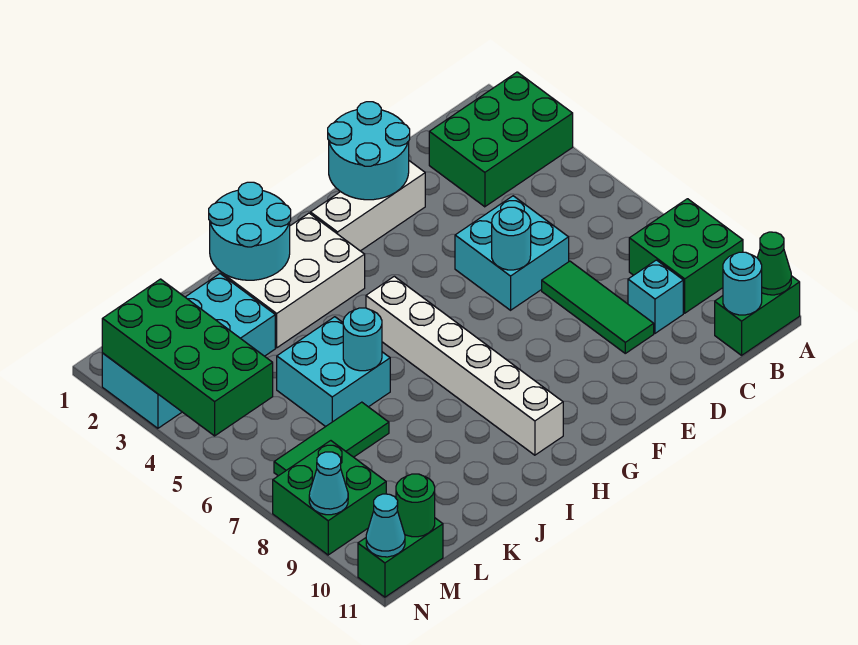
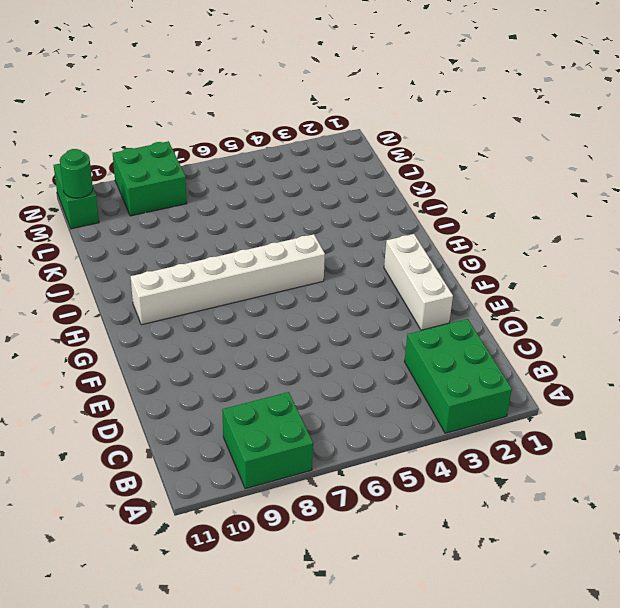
none -> green 1x2 brick [715,276,800,355]
none -> cyan 1x1 brick [628,260,683,333]
none -> cyan 2x2 brick [455,196,569,310]

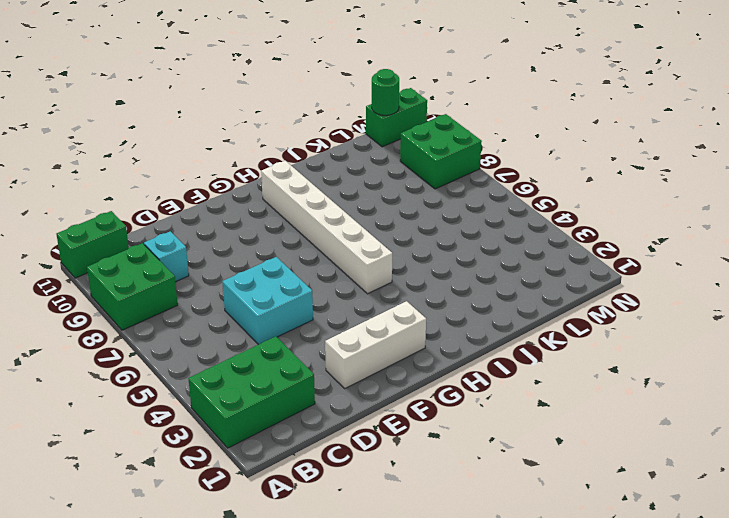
none -> green 1x3 tile [542,261,654,353]
none -> white 2x3 brick [221,213,365,348]
none -> cyan 2x2 brick [277,317,390,427]

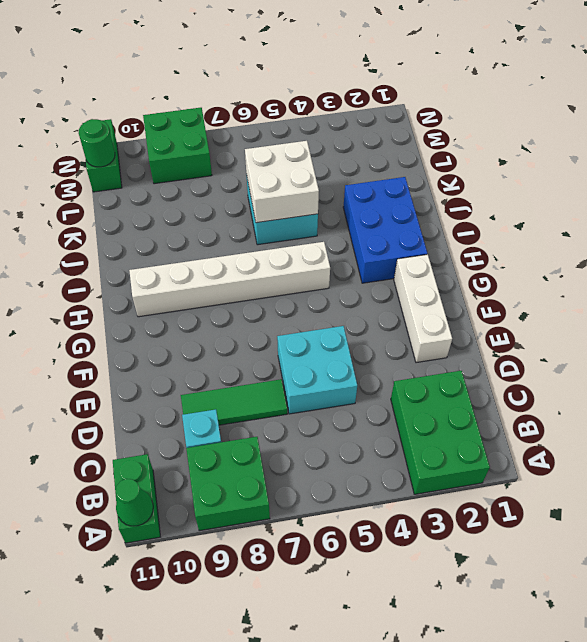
blue 2x3 brick [343,177,427,283] -> white 2x3 brick [221,213,365,348]
white 2x2 brick [245,141,319,223] -> cyan 1x1 round brick [343,308,382,371]
none -> cyan 2x4 brick [102,274,275,428]
none -> green 1x3 tile [274,402,389,476]
none -> cyan 1x1 round brick [723,252,762,315]

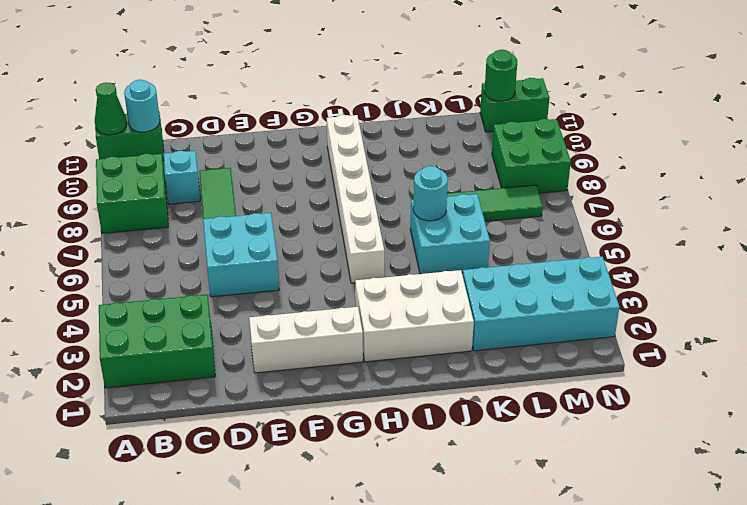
none -> cyan 2x2 round brick [328,102,410,200]
none -> cyan 1x1 round brick [492,207,531,270]
none -> cyan 2x2 round brick [209,182,291,280]

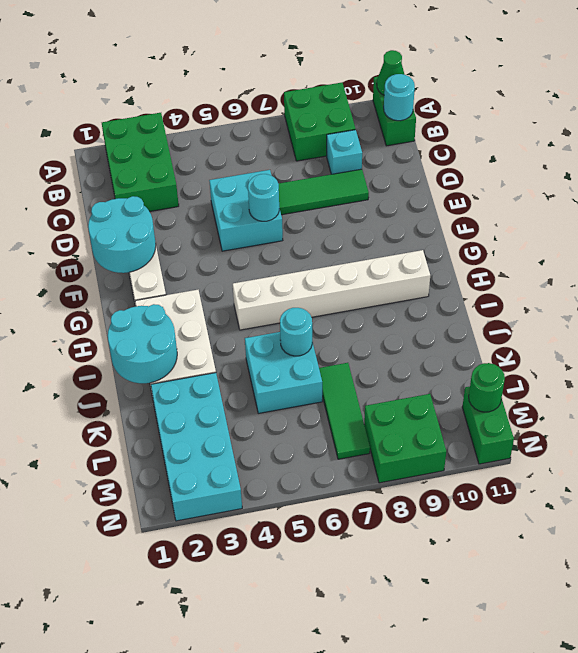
none -> green 2x4 brick [102,279,273,436]
none -> cyan 1x1 cone [309,452,348,515]
none -> cyan 1x1 cone [366,494,405,557]

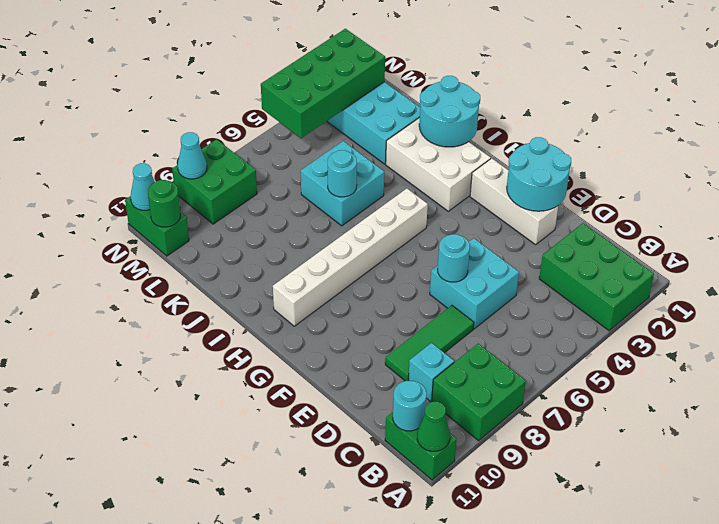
none -> green 1x3 tile [274,402,389,476]

